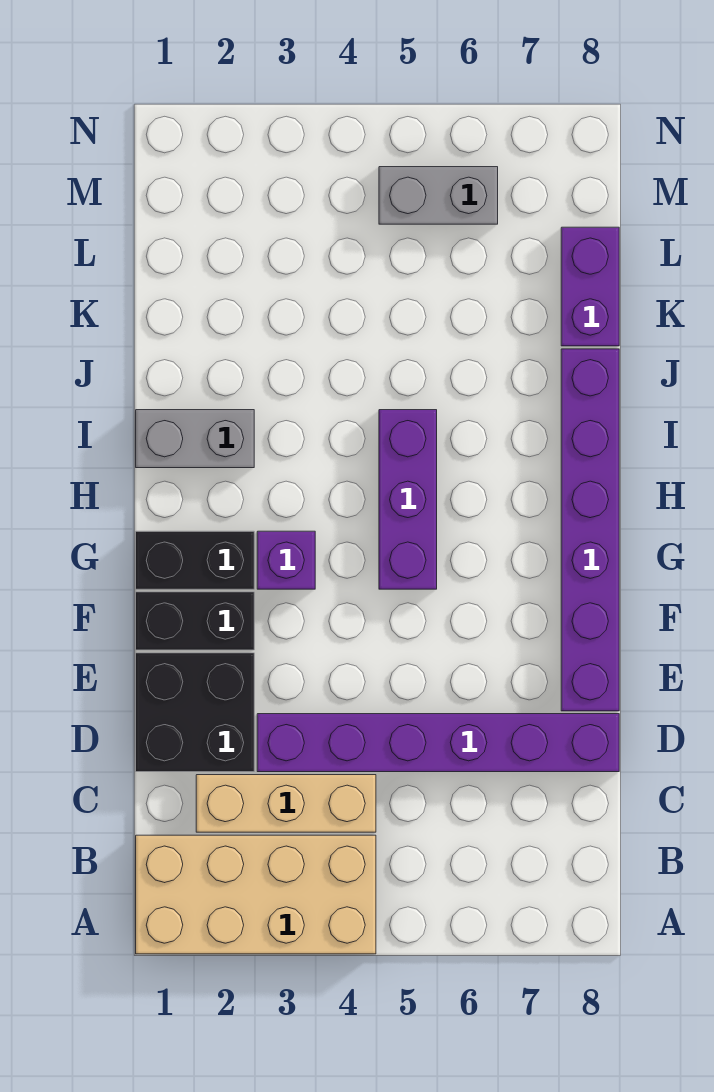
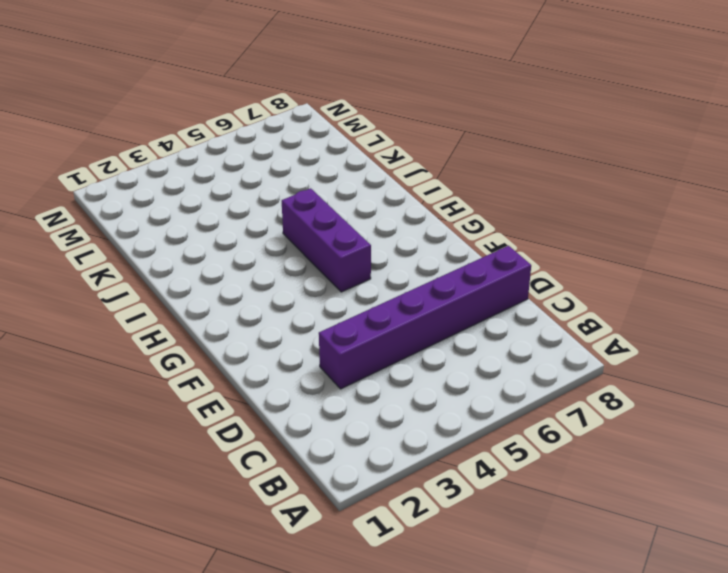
none -> tan 2x4 brick [136,835,376,954]
none -> tan 1x3 brick [196,775,376,832]
none -> black 2x2 brick [136,653,254,772]

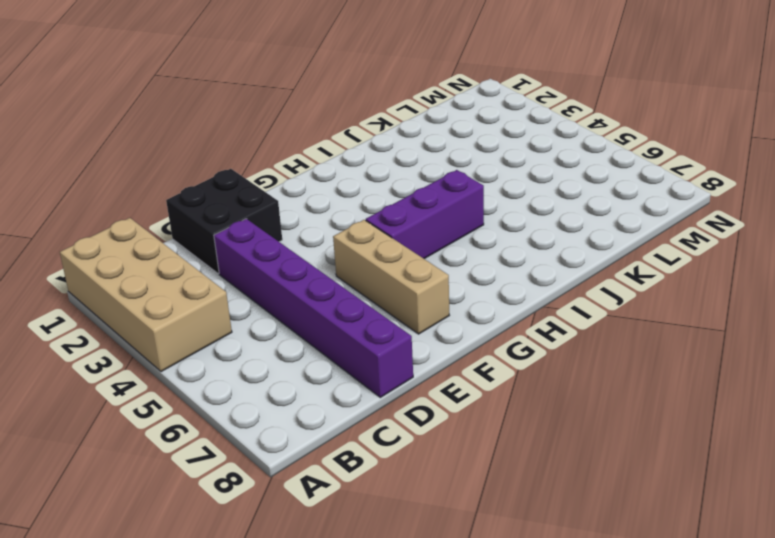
tan 1x3 brick [333,220,449,334] -> tan 1x3 brick moved to [196,775,376,832]
none -> purple 1x6 brick [561,349,619,711]
none -> black 1x2 brick [136,592,254,650]
none -> black 1x2 brick [136,531,254,589]

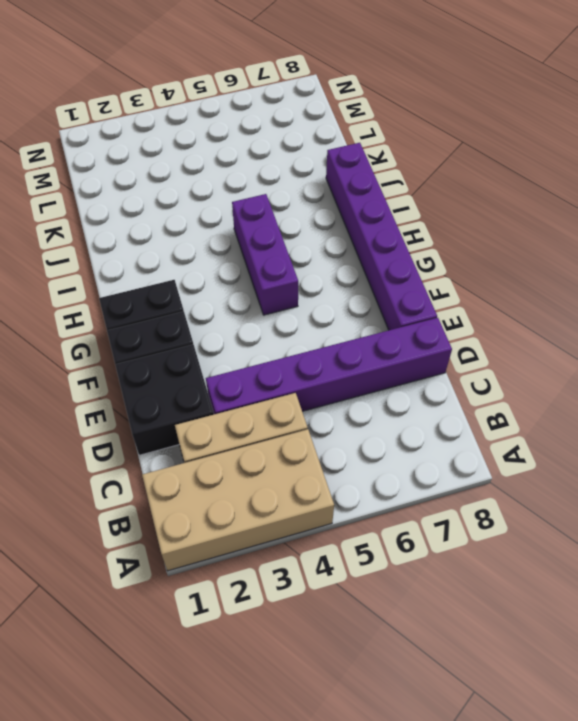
none -> purple 1x1 brick [257,531,315,589]
none -> grey 1x2 brick [136,410,254,468]
none -> purple 1x2 brick [561,227,619,346]

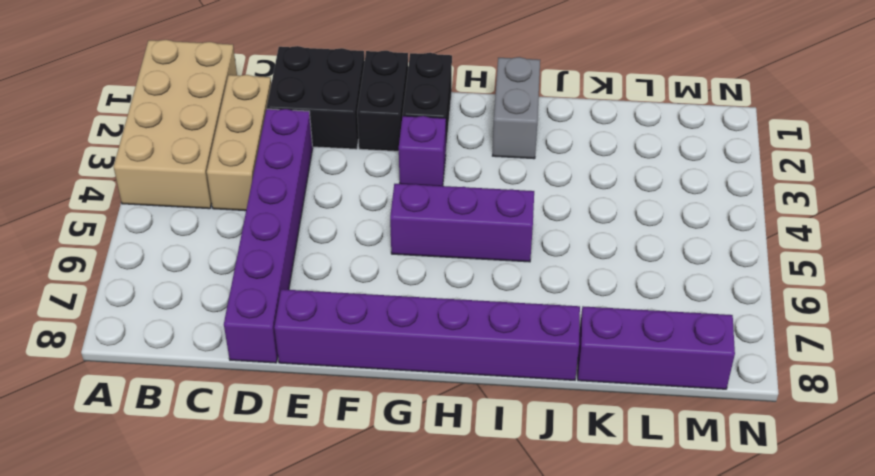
purple 1x3 brick [578,306,735,389] -> purple 1x2 brick [561,227,619,346]
none -> grey 1x2 brick [379,167,498,224]

